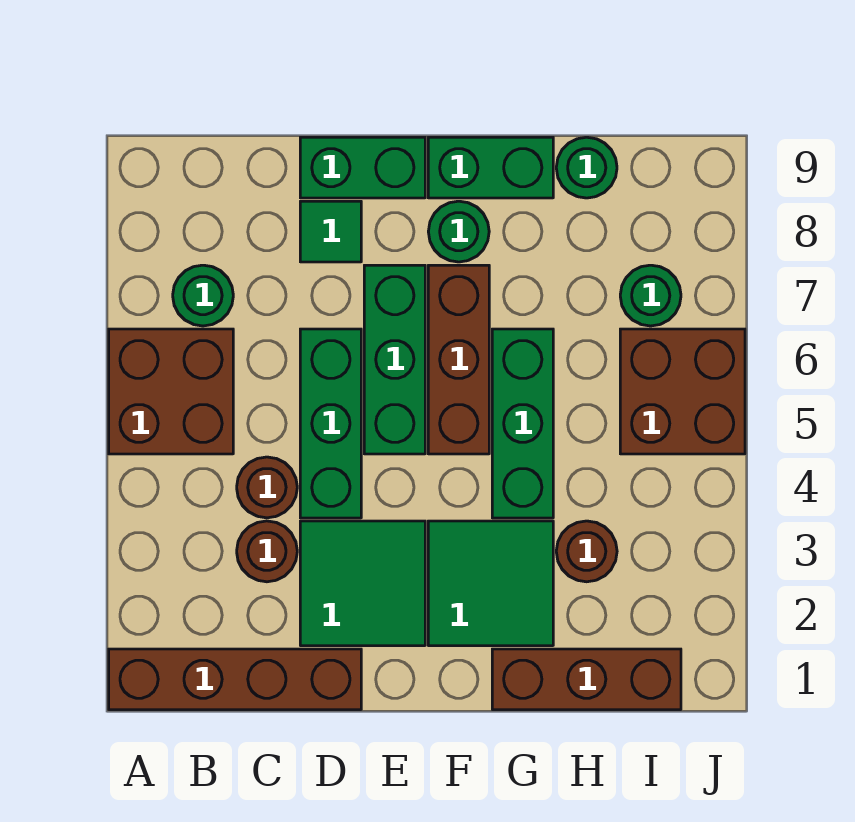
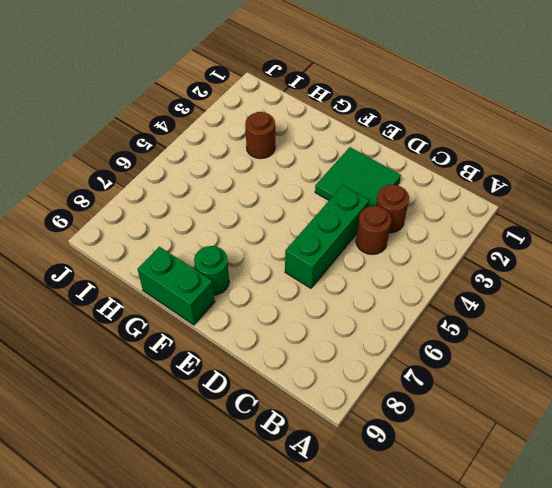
none -> brown 1x4 brick [109,649,361,710]
none -> brown 2x2 brick [109,329,233,454]
none -> green 1x1 round brick [173,265,233,326]

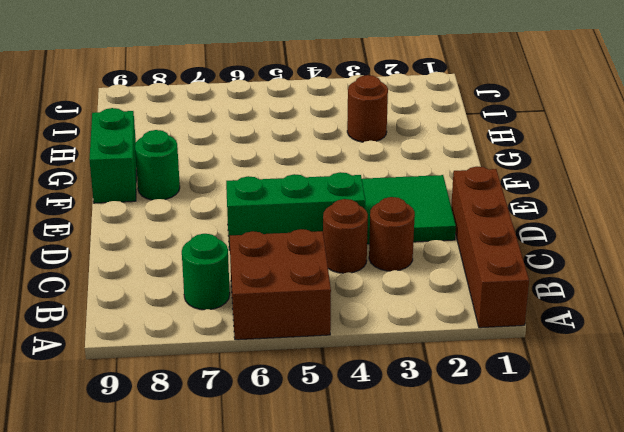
none -> green 1x1 tile [300,201,361,262]
none -> green 1x2 brick [300,137,425,198]
none -> green 1x3 brick [364,265,425,454]

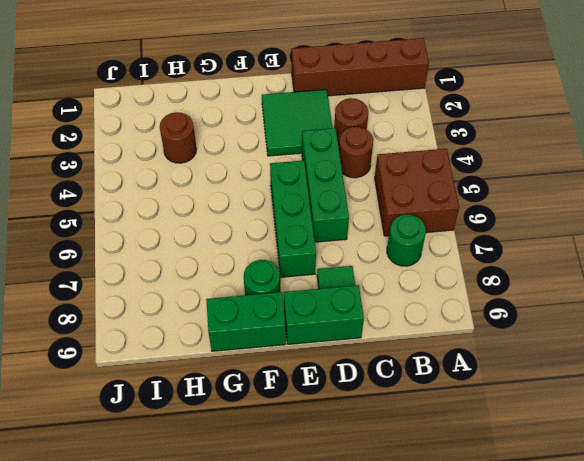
none -> green 2x2 tile [428,521,553,646]
none -> brown 1x3 brick [428,265,489,454]
none -> brown 1x3 brick [492,649,681,710]

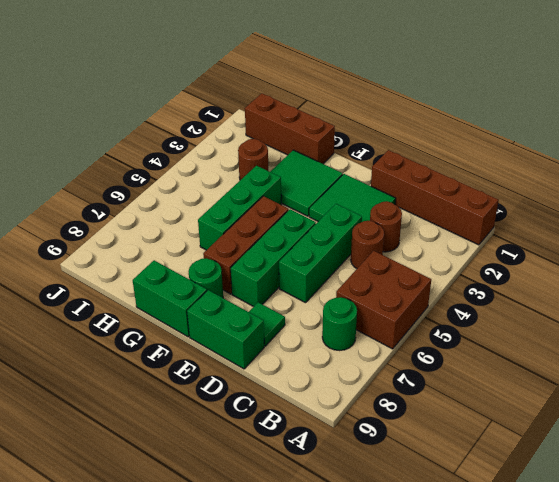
none -> green 1x1 round brick [556,137,617,198]
none -> brown 2x2 brick [620,329,745,454]
none -> green 1x1 round brick [620,265,681,326]

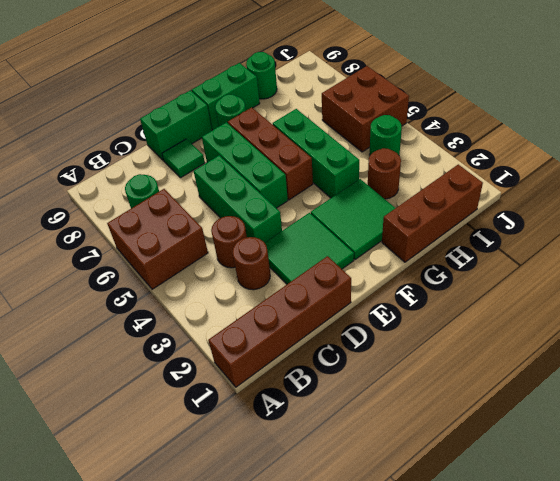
green 1x1 round brick [369,115,402,155] -> green 1x1 round brick moved to [620,265,681,326]

